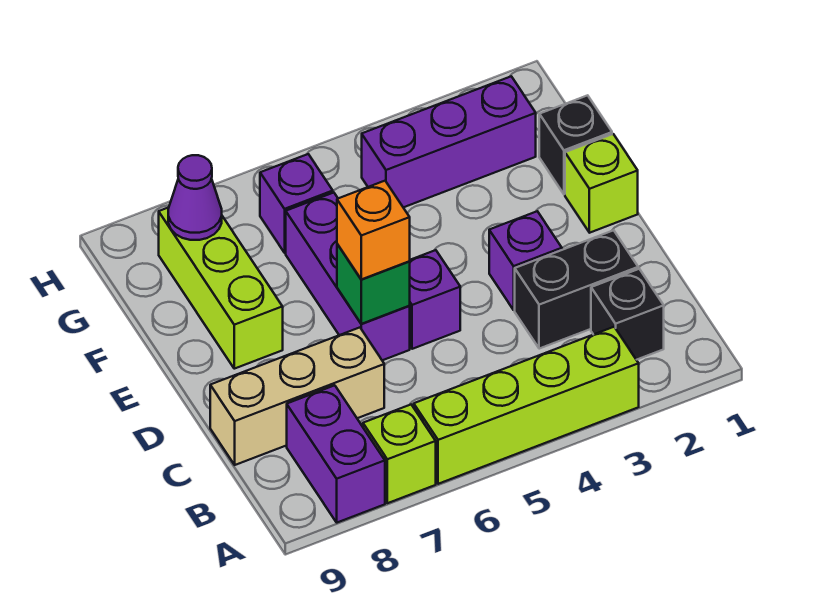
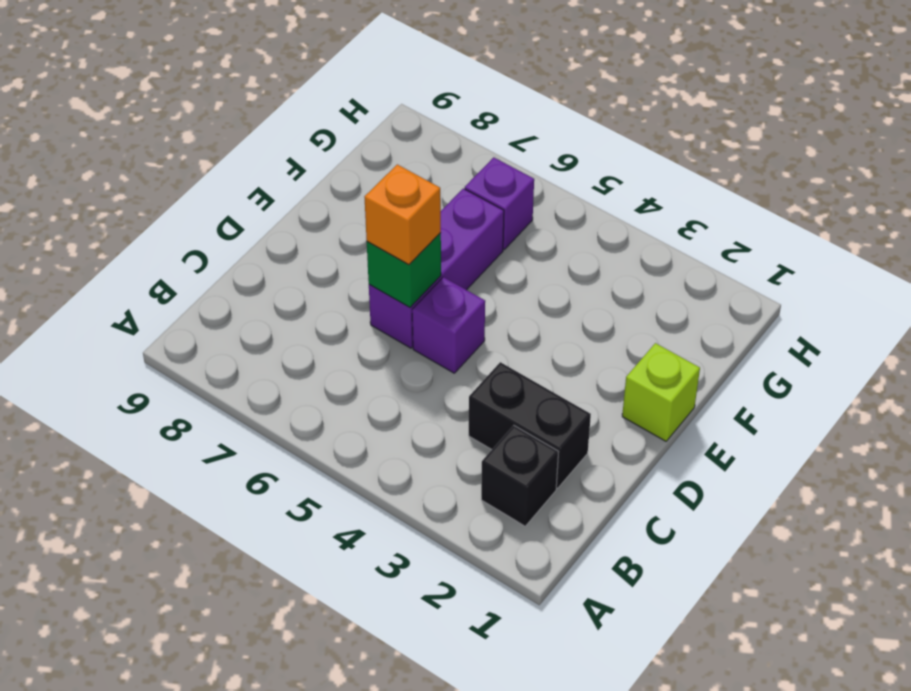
none -> lime 1x4 brick [414,327,639,484]
none -> lime 1x1 brick [363,405,436,503]
none -> purple 1x2 brick [287,385,385,523]

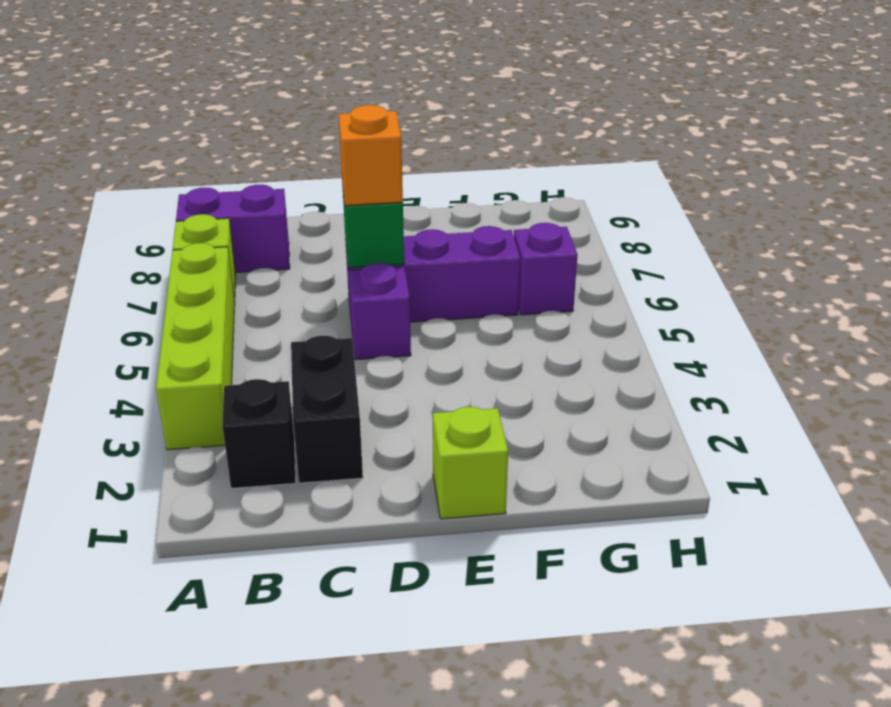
none -> tan 1x3 brick [210,328,384,465]
none -> purple 1x1 brick [489,211,562,310]
none -> lime 1x3 brick [159,208,283,369]

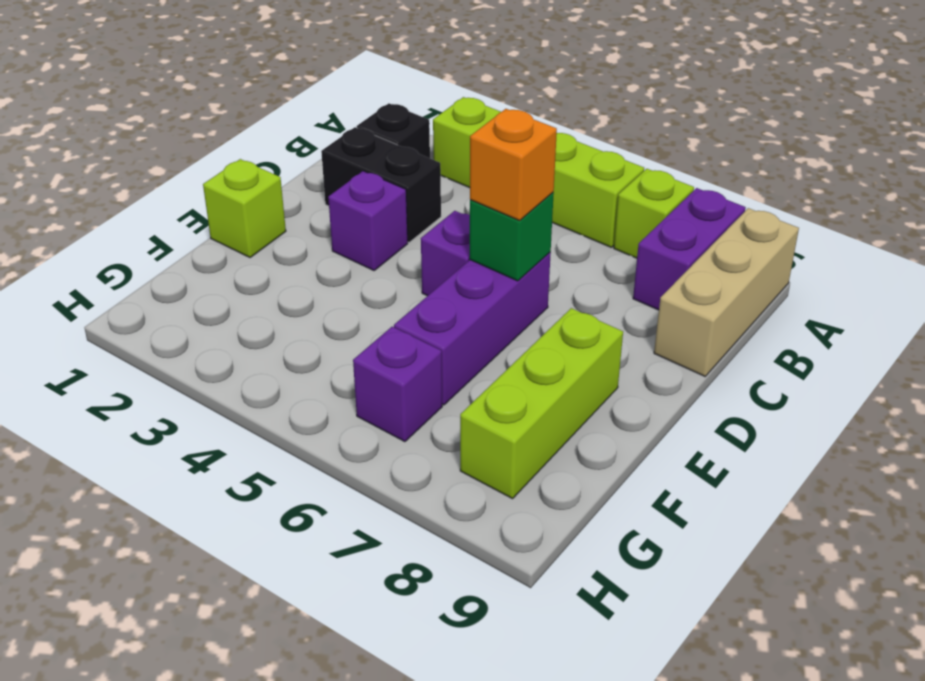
tan 1x3 brick [654,208,799,376] -> tan 1x3 brick turned to [210,328,384,465]
none -> black 1x1 brick [539,95,612,194]
none -> purple 1x3 brick [362,76,536,207]
none -> purple 1x1 cone [168,155,222,240]

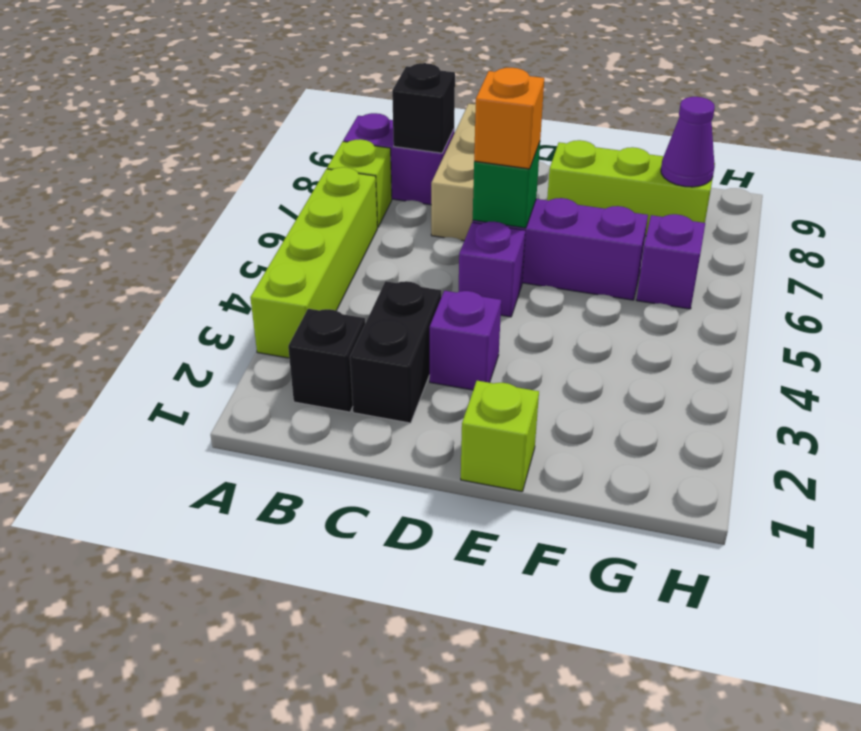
black 1x1 brick [392,63,455,153] -> black 1x1 brick moved to [539,95,612,194]
none -> purple 1x3 brick [362,76,536,207]

